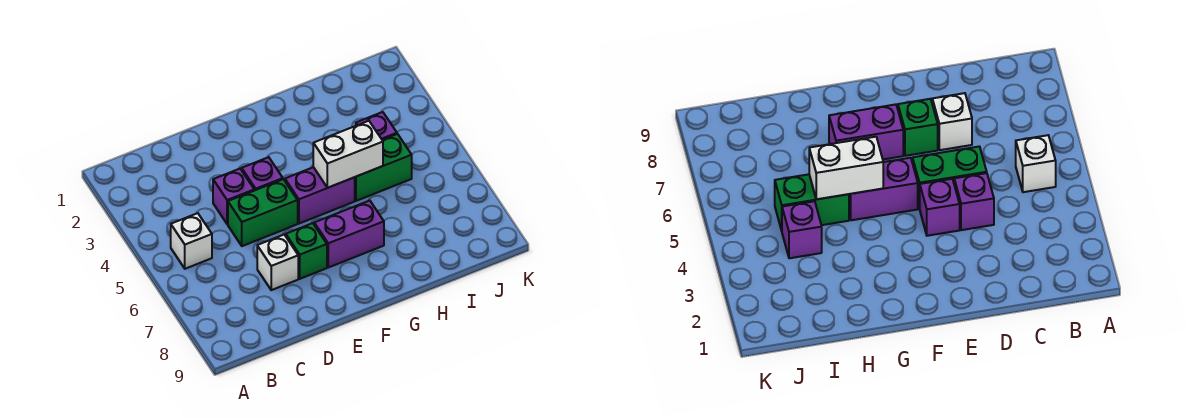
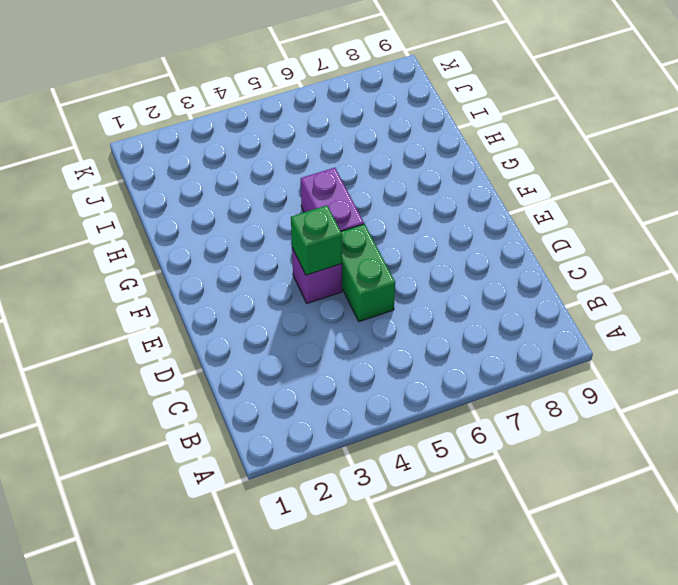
green 1x1 brick [291,205,342,275] -> green 1x1 brick moved to [286,223,327,279]
none -> white 1x1 brick [171,213,212,269]
none -> purple 1x1 brick [213,169,254,224]

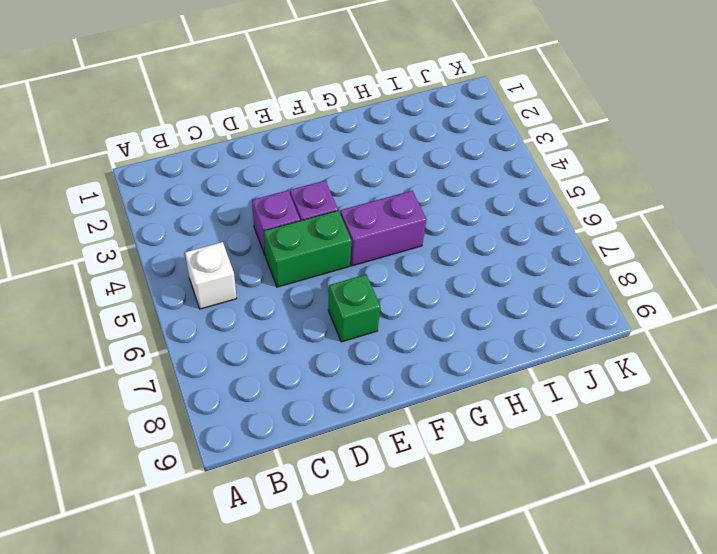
none -> white 1x1 brick [257,235,298,290]
none -> purple 1x2 brick [314,201,384,267]

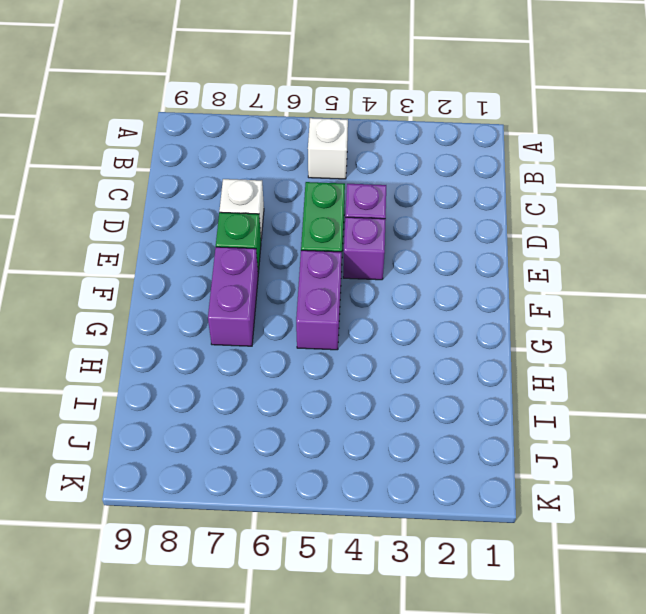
none -> green 1x2 brick [354,134,412,201]
none -> purple 1x1 brick [356,112,397,140]

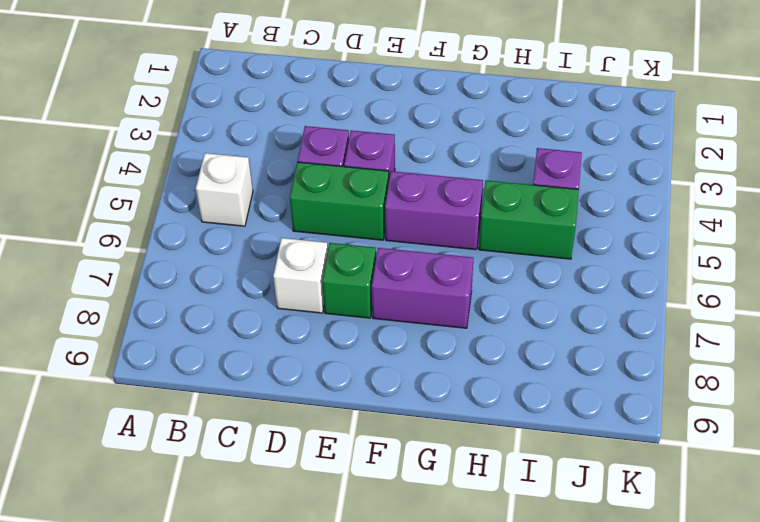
none -> white 1x2 brick [313,121,383,188]

